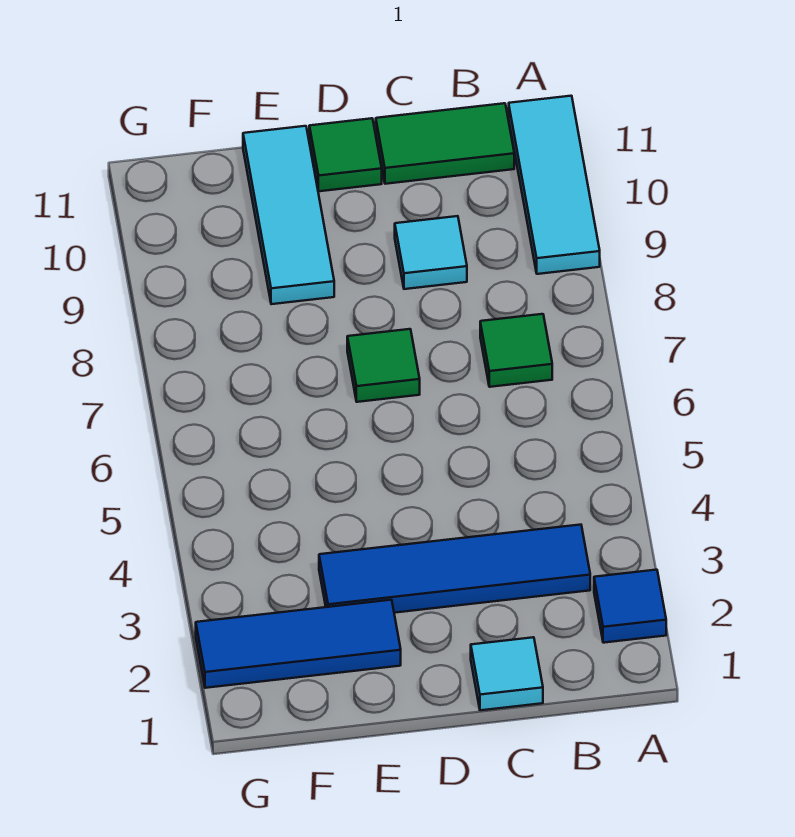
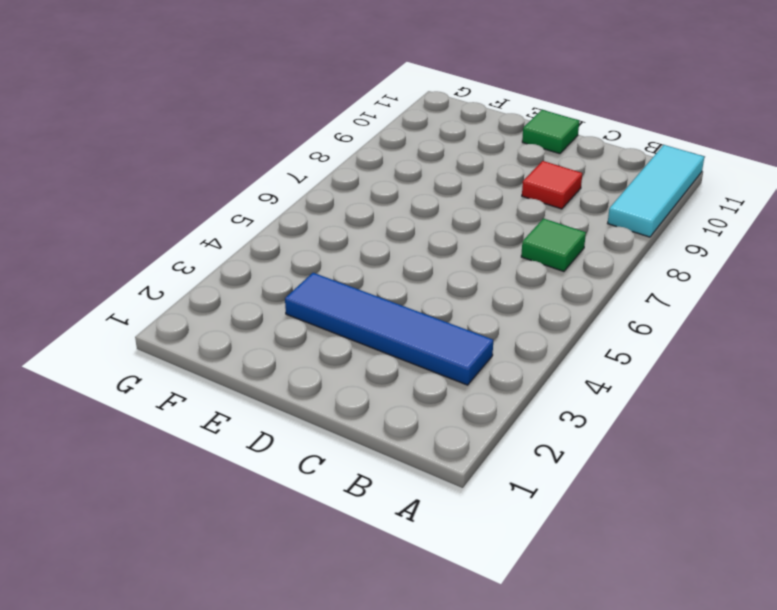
red 1x1 tile [522,161,582,209] -> cyan 1x1 tile [395,216,467,289]
none -> blue 1x1 tile [594,570,666,643]
none -> green 1x2 tile [376,103,514,184]

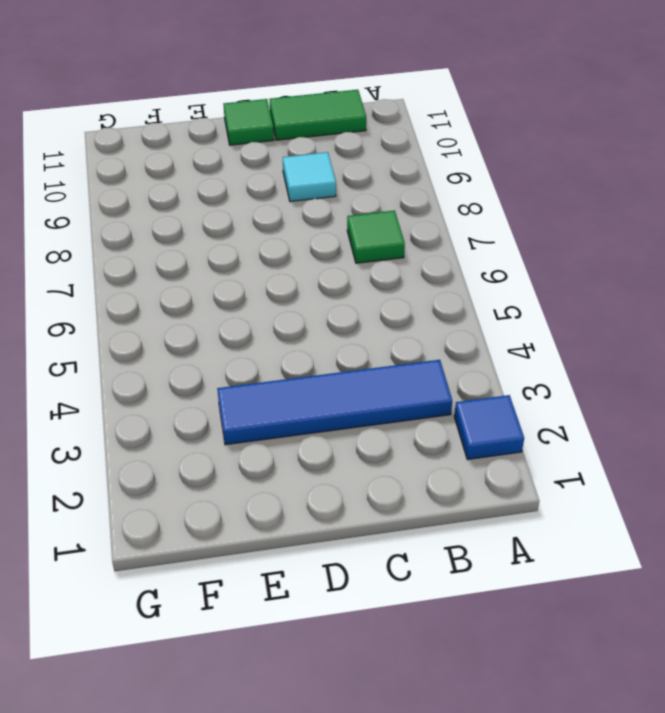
none -> cyan 1x3 tile [509,96,600,274]
none -> cyan 1x1 tile [471,637,543,710]

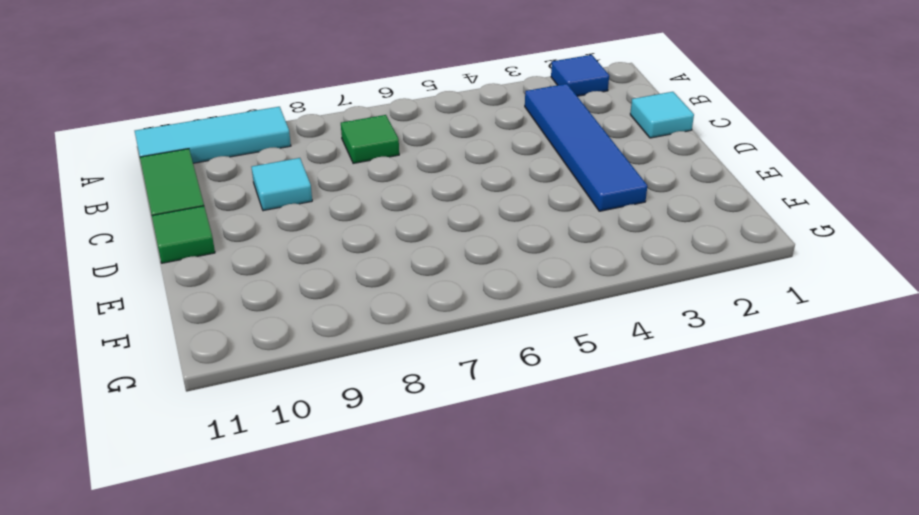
none -> green 1x1 tile [347,329,420,402]
none -> blue 1x3 tile [196,600,401,688]

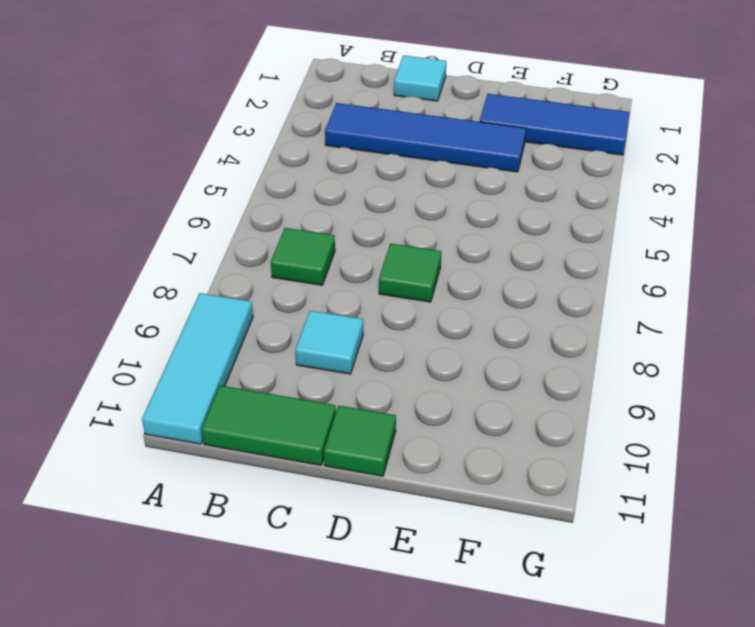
none -> blue 1x1 tile [594,570,666,643]
none -> cyan 1x3 tile [243,126,334,304]

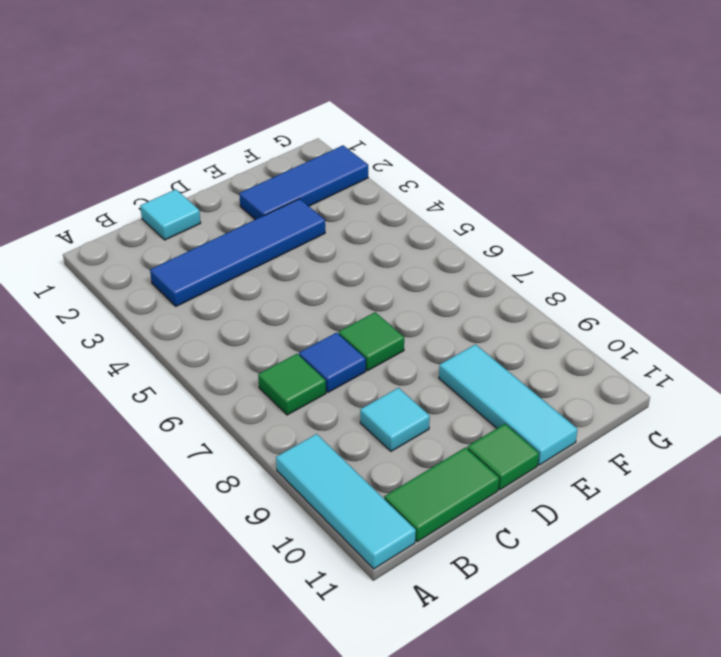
blue 1x1 tile [299,333,366,392] -> blue 1x1 tile moved to [594,570,666,643]

